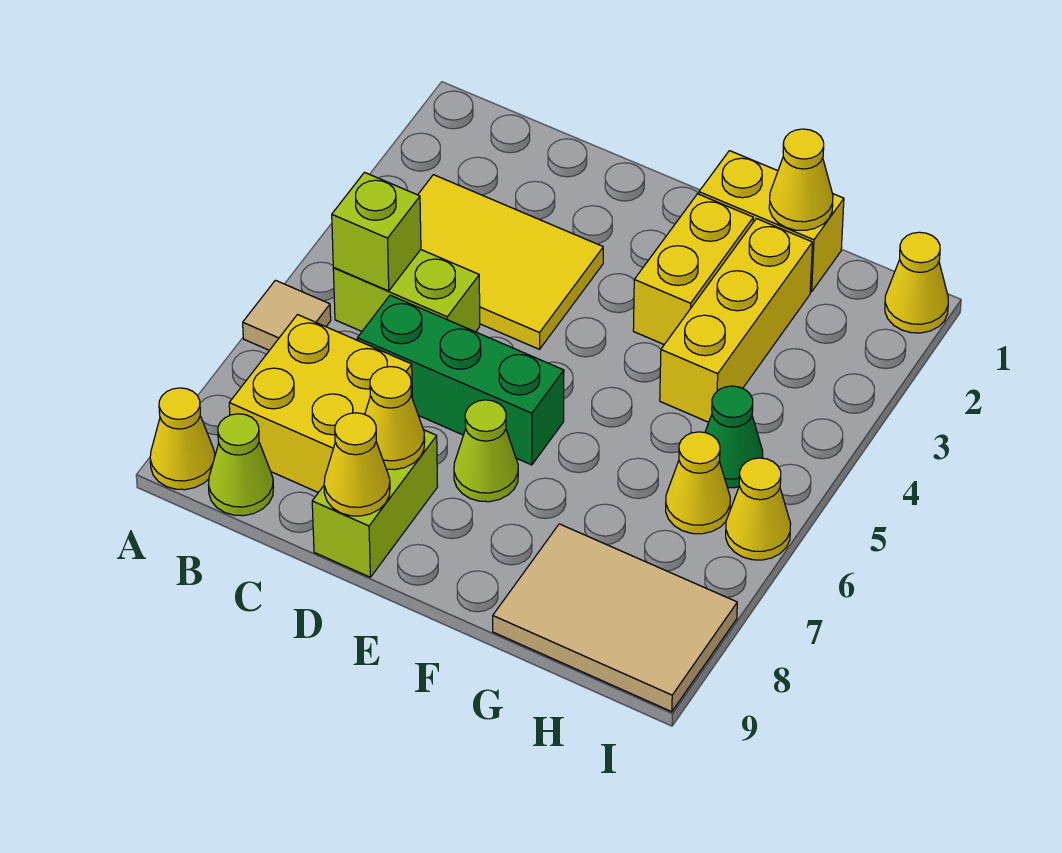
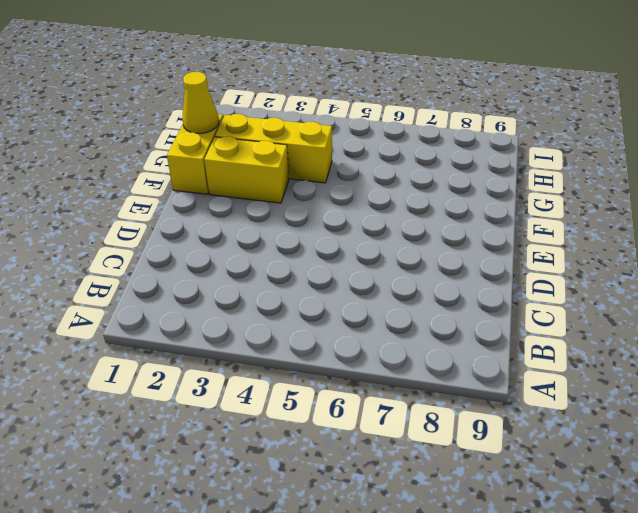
none -> tan 1x1 tile [243,280,331,350]
none -> yellow 1x1 cone [150,388,215,490]
none -> yellow 2x3 tile [418,175,603,349]

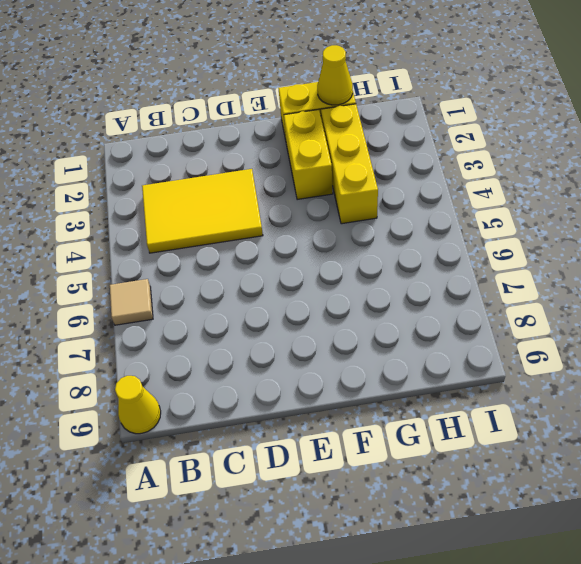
none -> lime 1x2 brick [333,250,480,332]
none -> yellow 2x2 brick [229,315,412,493]
none -> lime 1x1 cone [208,414,274,516]

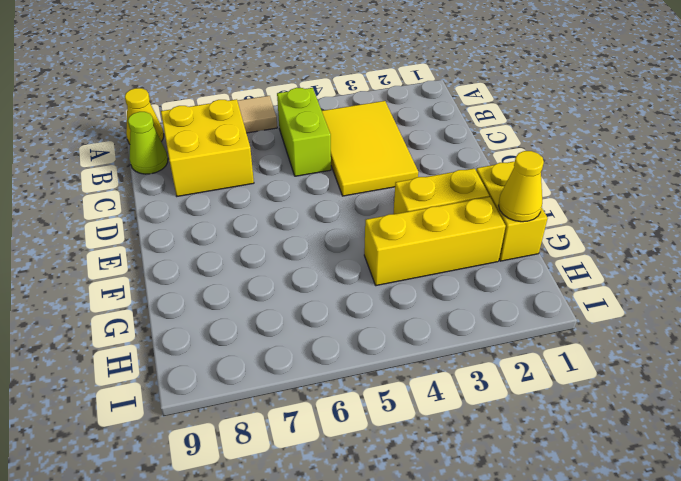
none -> green 1x3 brick [357,295,564,465]
none -> lime 1x2 brick [312,430,438,577]
none -> lime 1x1 cone [454,400,518,502]

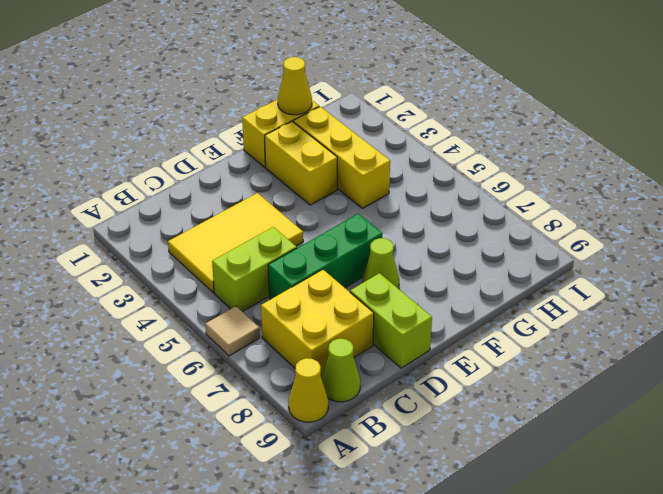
none -> tan 2x3 tile [493,524,737,712]
none -> green 1x1 cone [705,386,763,488]
none -> yellow 1x1 cone [666,432,730,534]

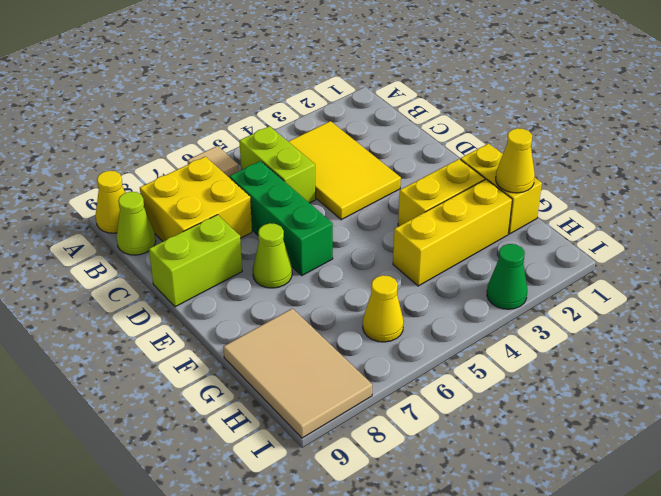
green 1x1 cone [487,244,527,309] -> green 1x1 cone moved to [705,386,763,488]
none -> yellow 1x1 cone [885,232,948,333]
none -> yellow 1x1 cone [726,458,791,560]
none -> lime 1x1 brick [332,172,421,291]

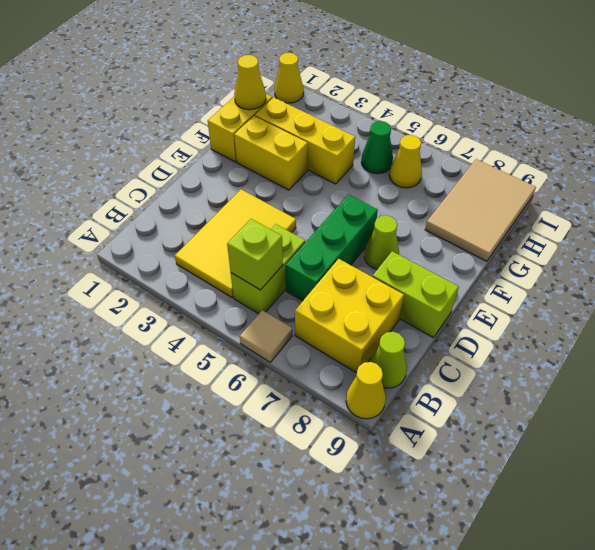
none -> yellow 1x1 cone [726,458,791,560]
none -> yellow 1x1 cone [365,367,425,470]
none -> yellow 1x1 cone [324,413,390,516]

